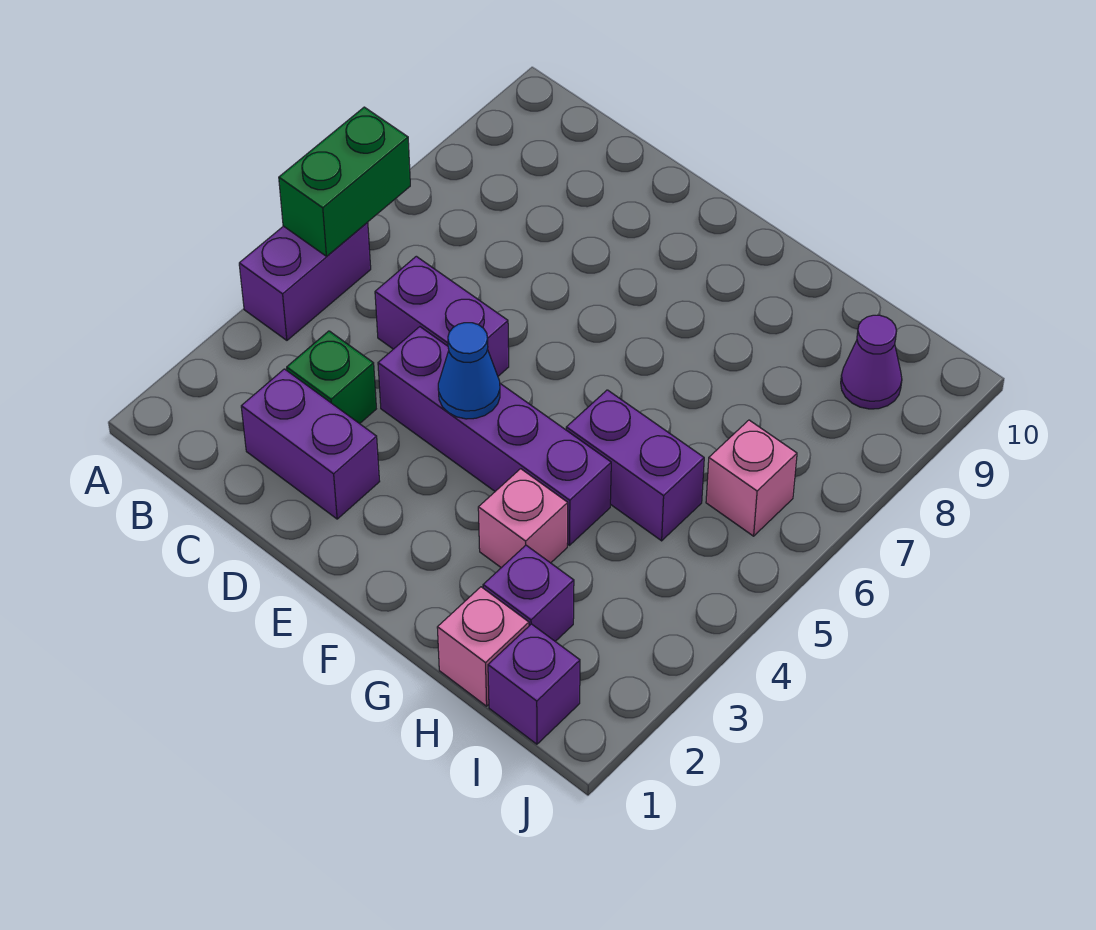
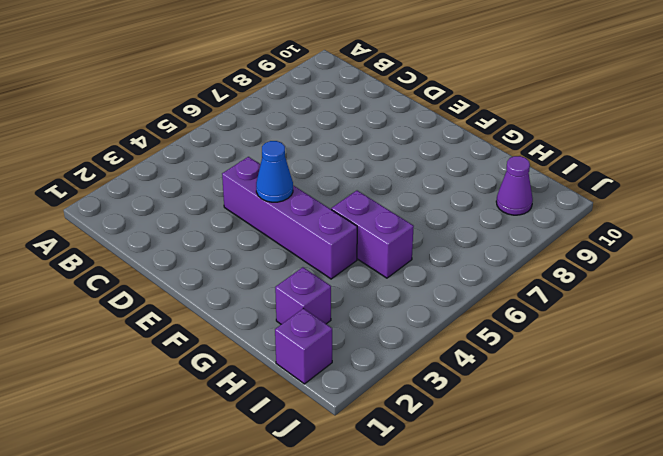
none -> purple 1x2 brick [239,222,371,340]
none -> purple 1x2 brick [241,369,380,519]
none -> green 1x1 brick [287,331,376,424]

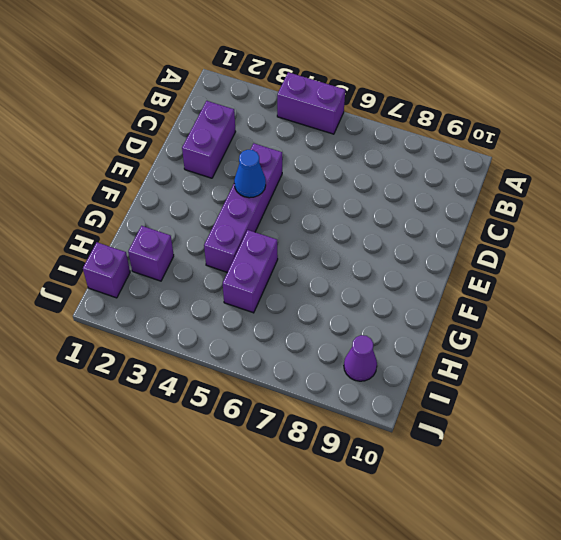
none -> green 1x1 brick [287,331,376,424]
none -> purple 1x2 brick [375,256,509,376]
none -> pink 1x1 brick [478,469,568,568]

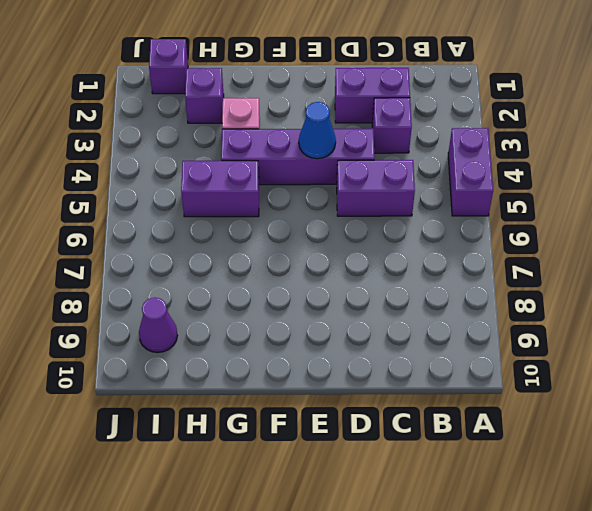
purple 1x1 brick [372,98,412,153] -> green 1x1 brick [287,331,376,424]
none -> pink 1x1 brick [437,587,529,706]
none -> pink 1x1 brick [706,420,797,536]
none -> green 1x2 brick [279,107,410,256]

